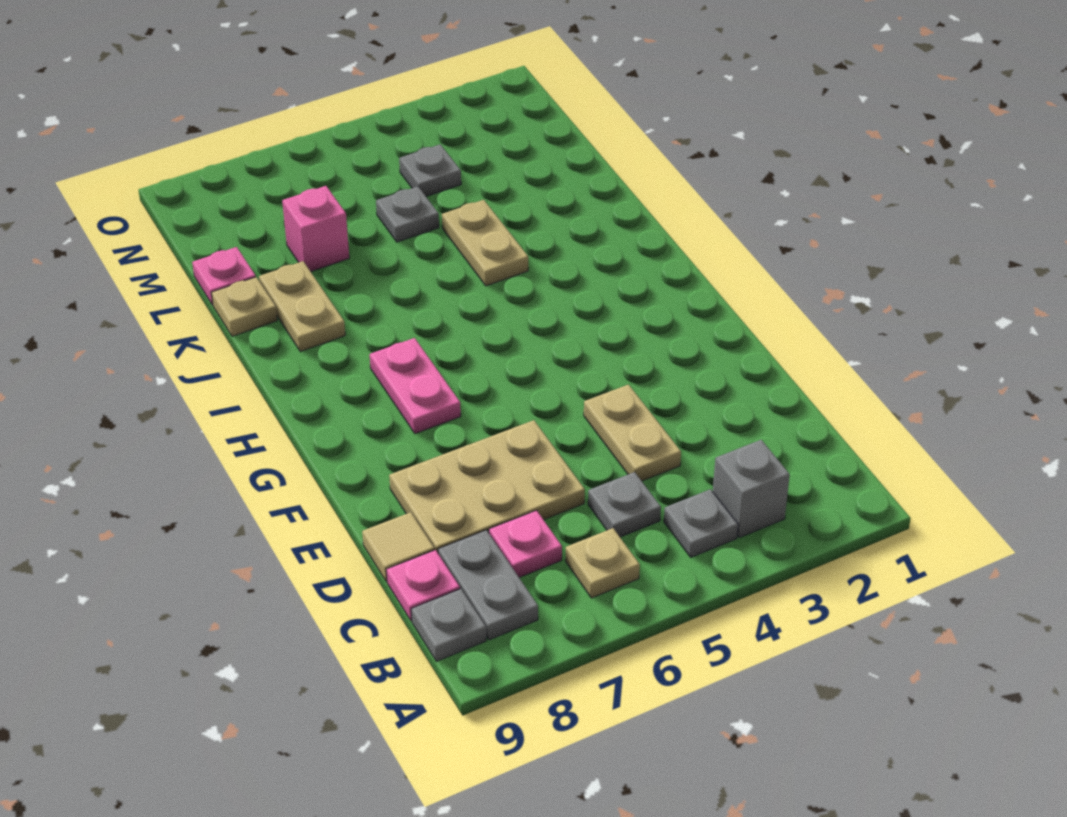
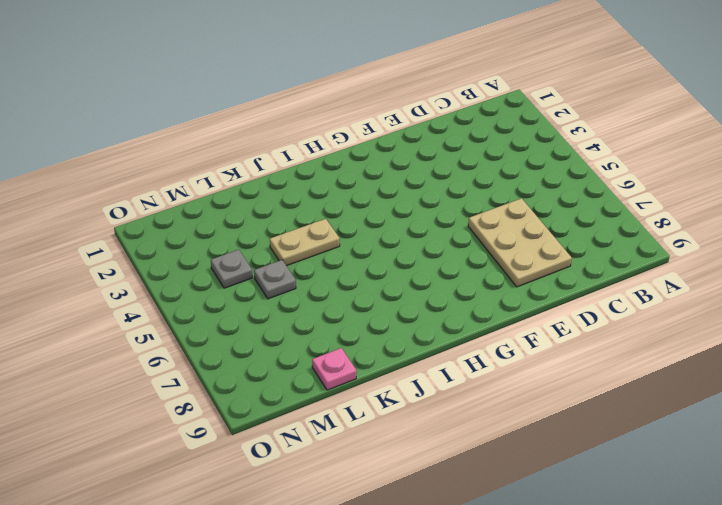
none -> grey 1x1 brick [713,440,790,538]
none -> grey 1x1 plate [664,489,738,557]
none -> tan 1x1 plate [565,528,640,598]

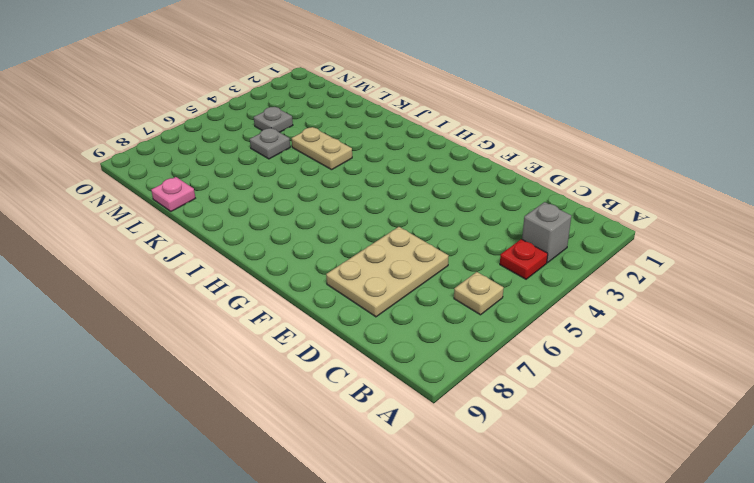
red 1x1 plate [500,239,548,279] -> grey 1x1 plate [664,489,738,557]
none -> grey 1x2 plate [438,530,538,640]
none -> grey 1x1 plate [411,589,486,661]
none -> grey 1x1 plate [588,472,661,537]

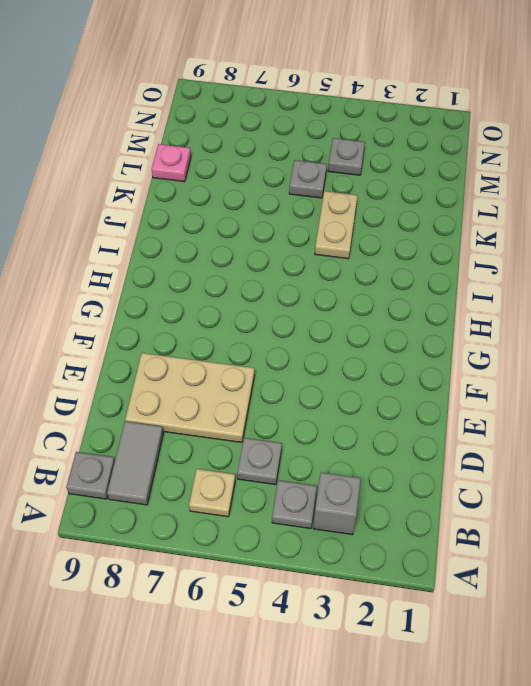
grey 1x2 tile [107,421,163,505] -> grey 1x2 plate [438,530,538,640]
none -> pink 1x1 plate [489,510,562,577]
none -> pink 1x1 plate [386,550,460,621]
none -> tan 1x2 plate [584,385,681,481]

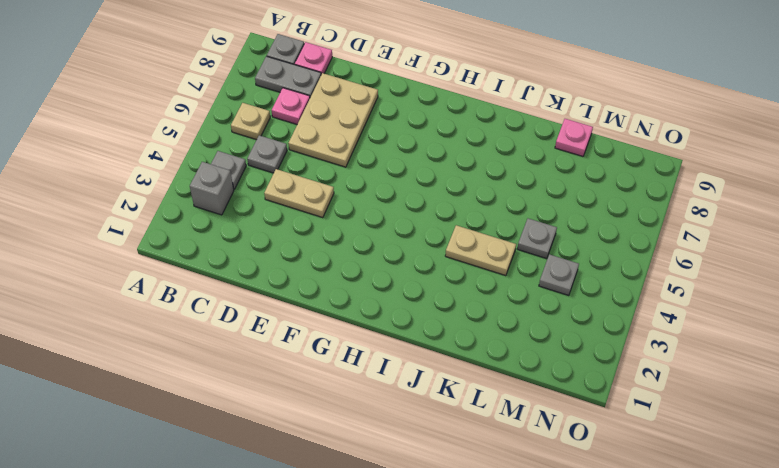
none -> tan 1x1 tile [362,512,434,582]
none -> pink 1x2 plate [370,338,461,434]
none -> tan 1x2 plate [259,261,345,351]

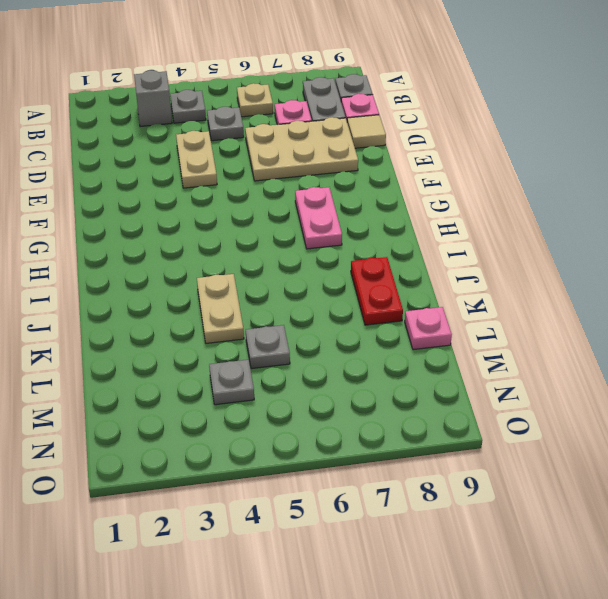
red 1x2 plate [351,257,403,325] -> tan 1x2 plate [259,261,345,351]
none -> tan 1x1 plate [211,277,277,336]
none -> pink 1x1 brick [282,186,349,272]

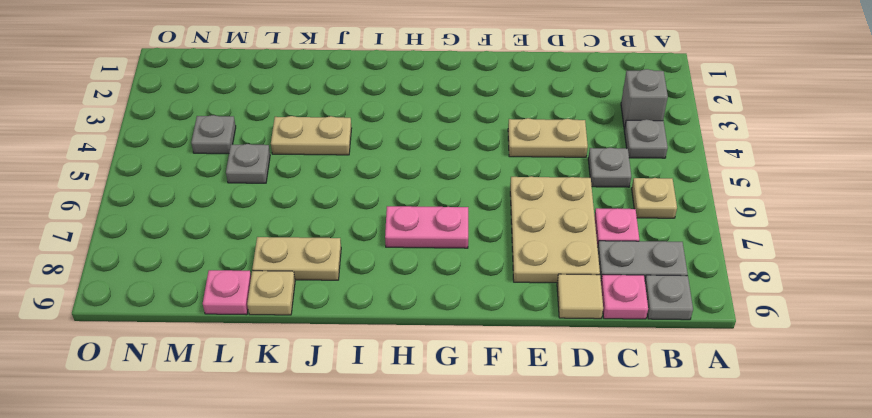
none -> pink 1x1 brick [282,186,349,272]

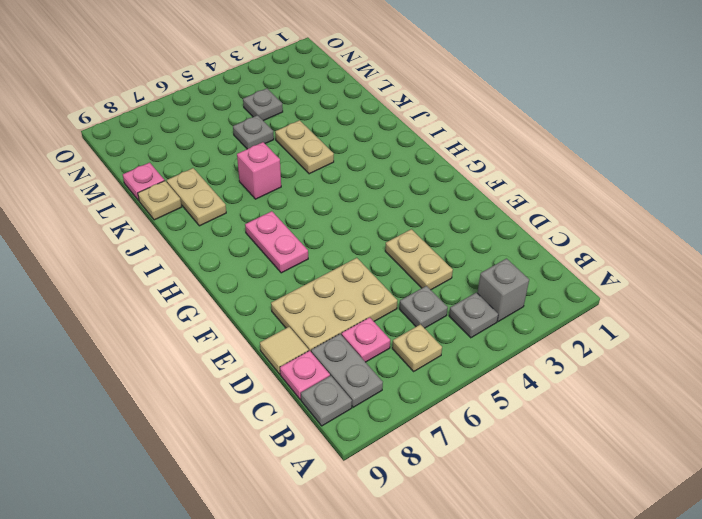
pink 1x1 brick [237,142,281,199] -> pink 1x1 brick moved to [282,186,349,272]

